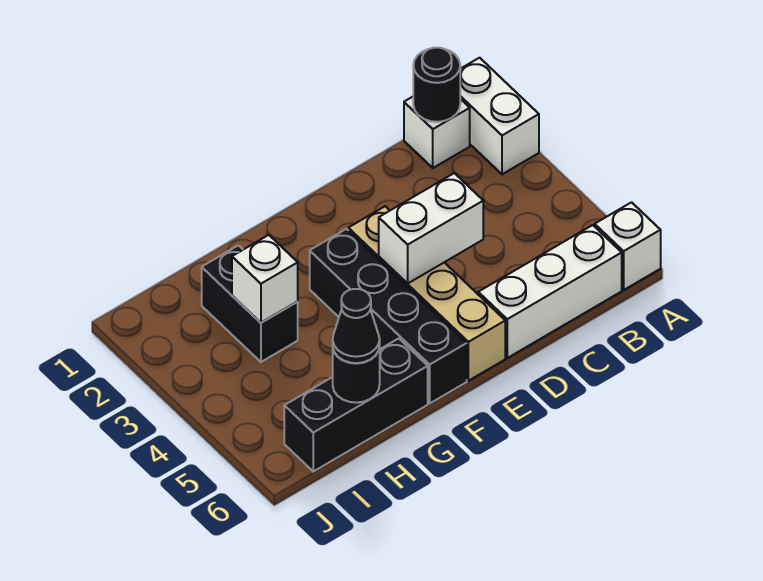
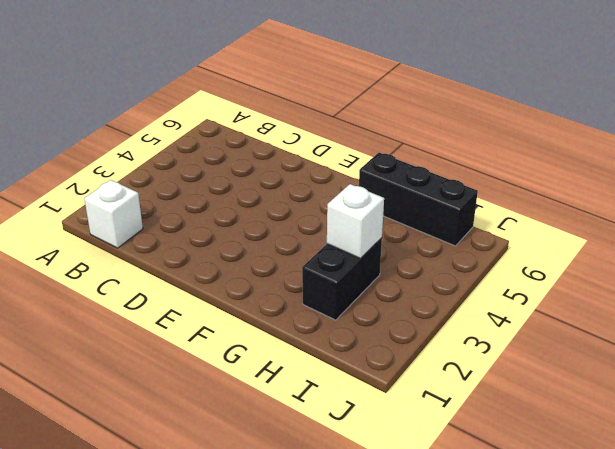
none -> white 1x2 brick [460,58,539,174]
none -> white 1x1 brick [595,202,661,290]
none -> white 1x3 brick [478,225,622,358]

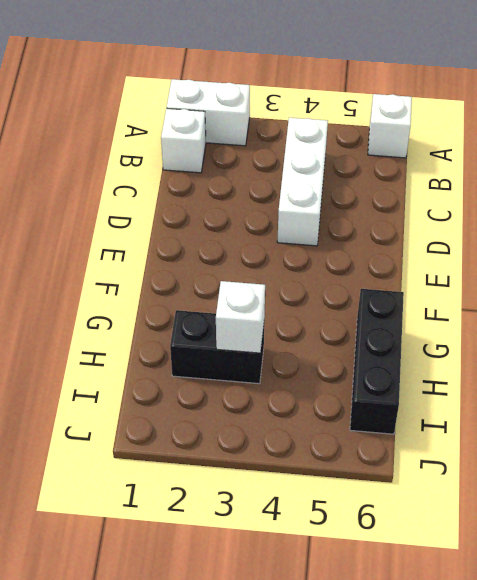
white 1x3 brick [277,118,328,246] -> white 1x3 brick moved to [478,225,622,358]
none -> tan 1x4 brick [348,206,505,381]
none -> black 1x4 brick [310,229,467,403]
none -> black 1x1 round brick [413,48,460,122]

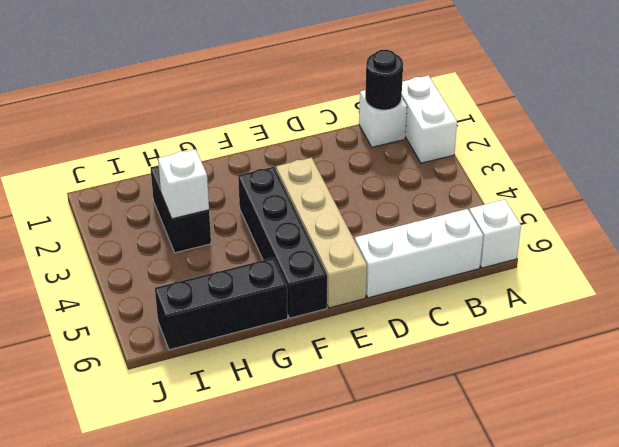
none -> white 1x2 brick [379,173,483,284]
none -> black 1x1 round brick [333,346,380,403]
none -> black 1x1 cone [333,289,380,363]

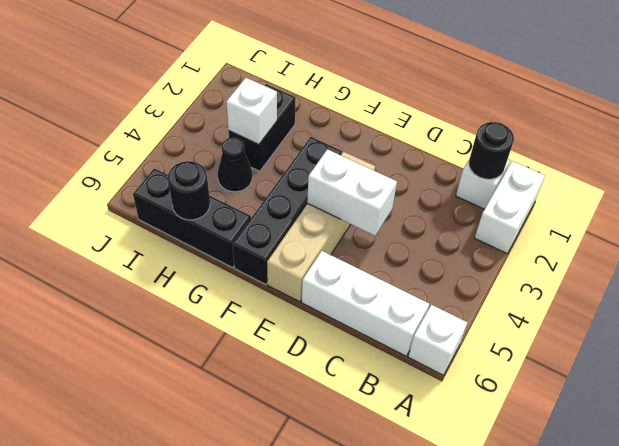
black 1x1 cone [217,137,252,192] -> black 1x1 cone moved to [333,289,380,363]

